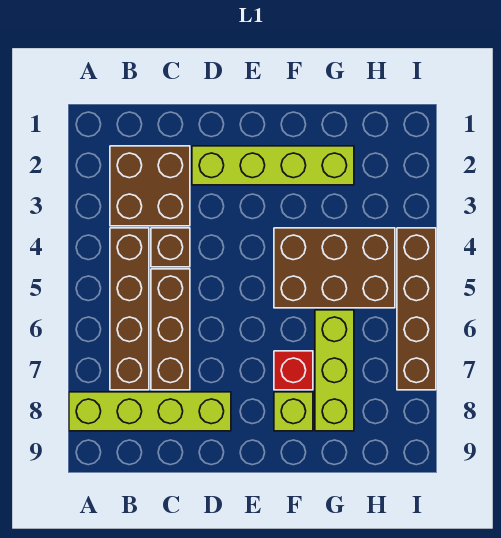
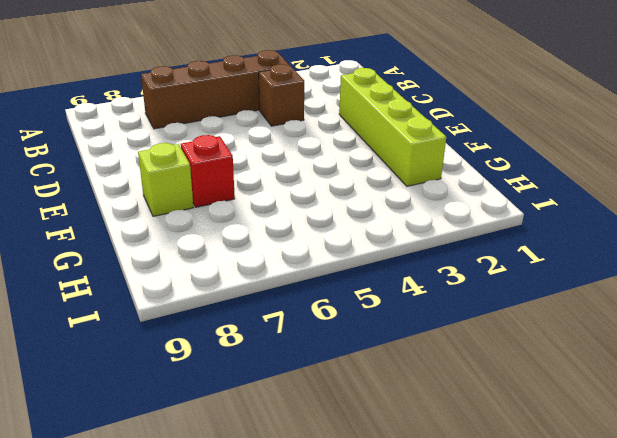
none -> lime 1x4 brick [69,392,231,431]
none -> brown 2x2 brick [110,146,190,226]

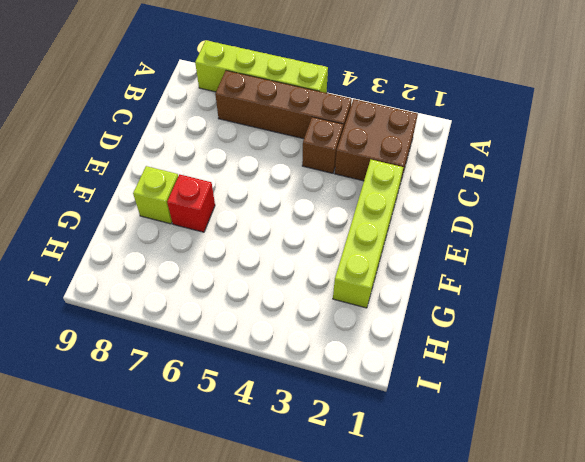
lime 1x4 brick [195,40,328,93] -> lime 1x4 brick turned to [69,392,231,431]
none -> brown 1x3 brick [151,269,190,390]
none -> brown 2x3 brick [274,228,395,308]

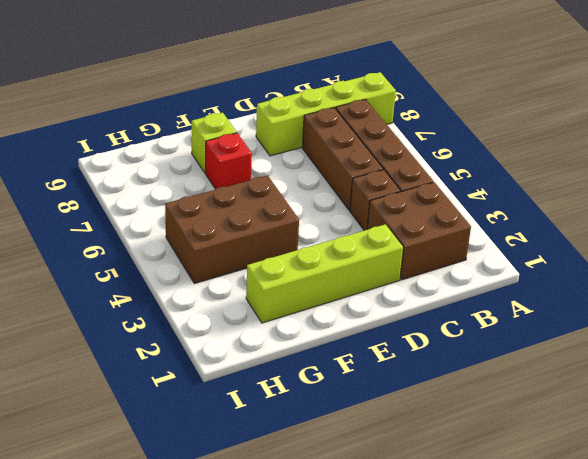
none -> lime 1x3 brick [315,310,354,431]
none -> brown 1x4 brick [397,228,436,390]

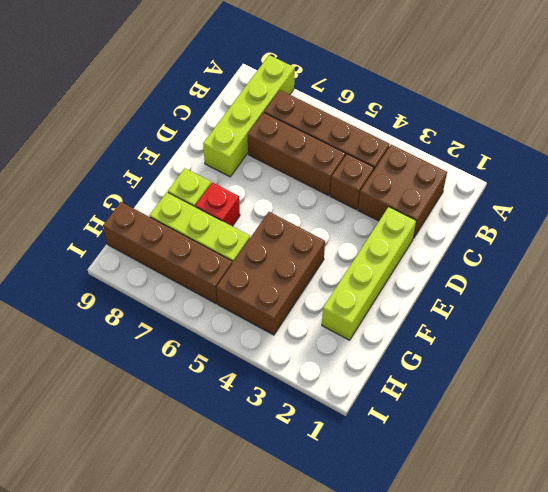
brown 1x4 brick [103,202,232,304] -> brown 1x4 brick moved to [397,228,436,390]

